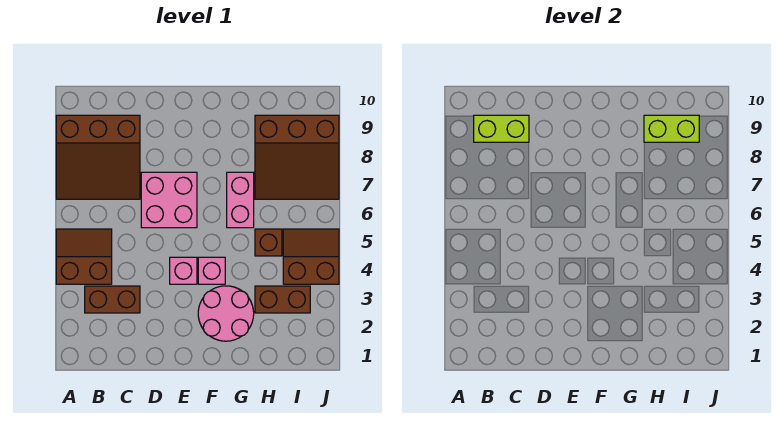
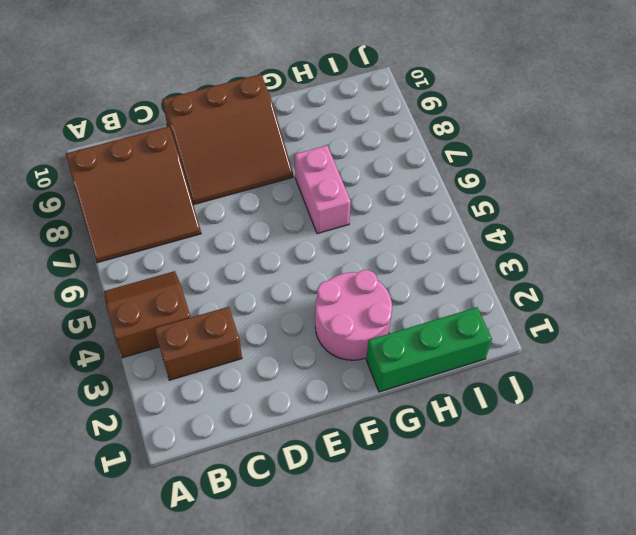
brown 3x3 slope [162,74,293,205] -> brown 3x3 slope moved to [255,115,339,199]
green 1x3 brick [366,307,492,392] -> none
none -> pink 2x2 brick [141,172,197,228]
none -> pink 1x1 brick [170,257,197,284]
none -> pink 1x1 brick [198,257,225,284]

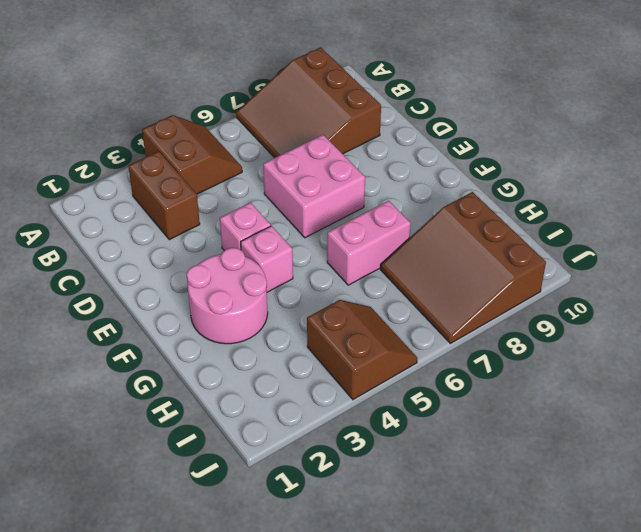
none -> brown 1x2 brick [255,286,310,313]
none -> brown 1x1 brick [255,229,282,256]
none -> lime 1x2 brick [474,115,529,142]

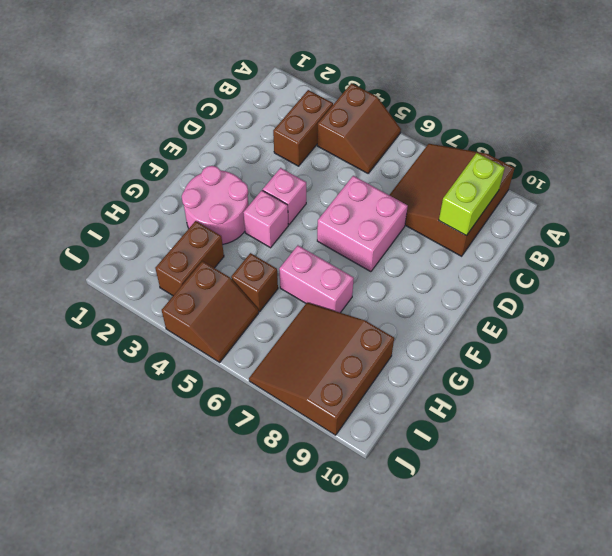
none -> lime 1x2 brick [644,115,699,142]

